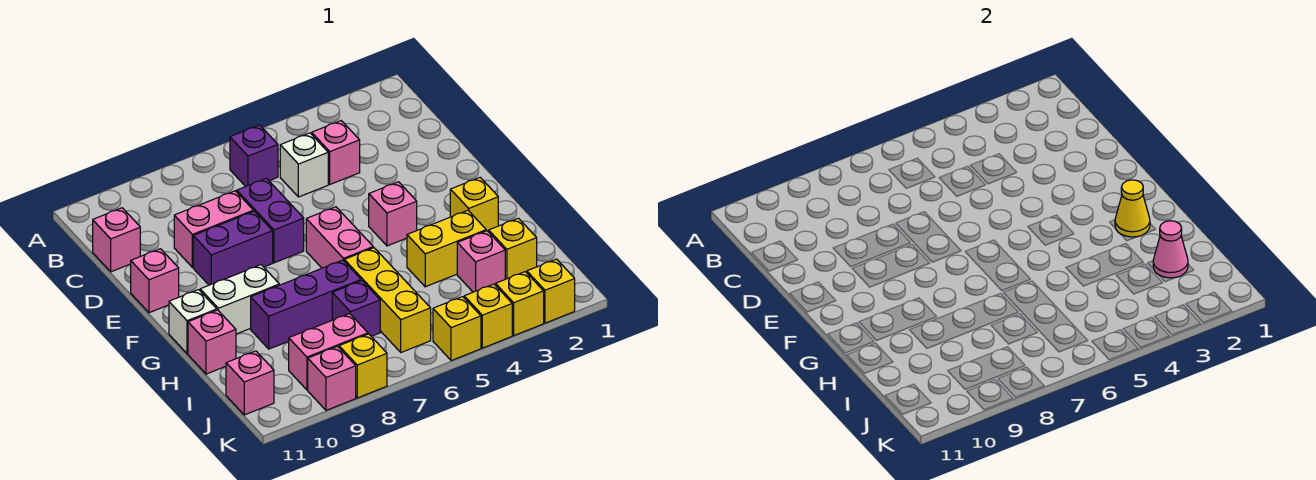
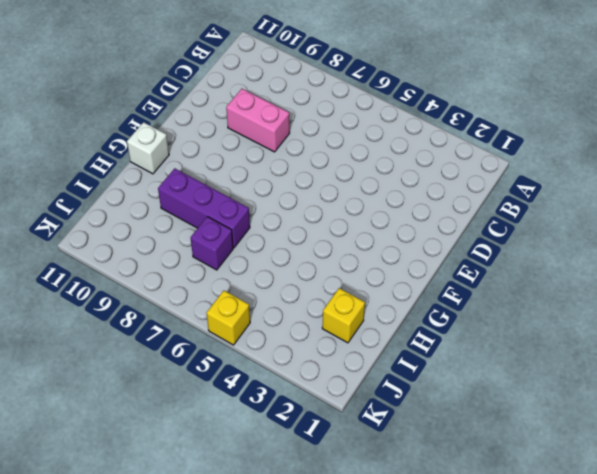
none -> purple 1x1 brick [230,125,278,186]
none -> pink 1x1 brick [312,121,360,184]
none -> white 1x1 brick [280,133,328,197]
none -> pink 1x1 brick [93,208,140,272]

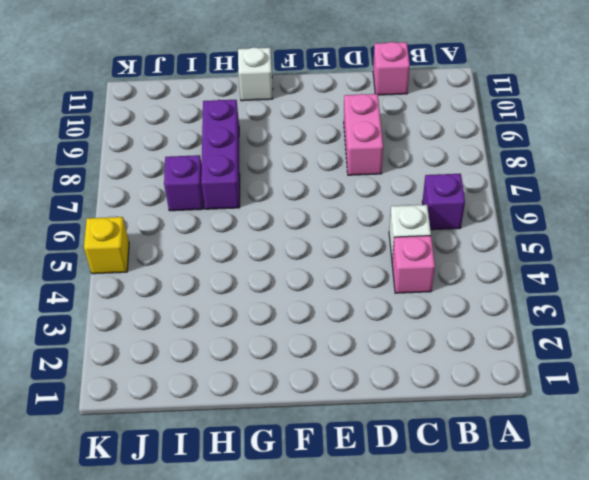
none -> purple 1x2 brick [237,178,304,263]
none -> purple 1x2 brick [193,211,273,285]
none -> pink 1x1 brick [131,249,179,313]
none -> pink 1x1 brick [369,182,417,246]

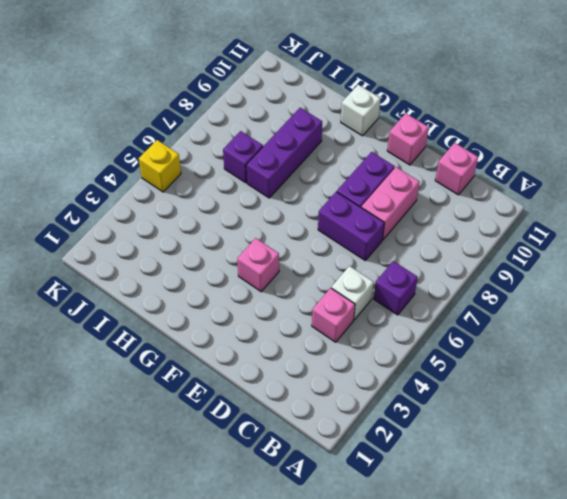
none -> pink 1x2 brick [306,207,373,268]
none -> yellow 1x1 brick [450,177,498,232]
none -> white 1x2 brick [200,265,279,334]
none -> yellow 1x2 brick [407,210,486,287]

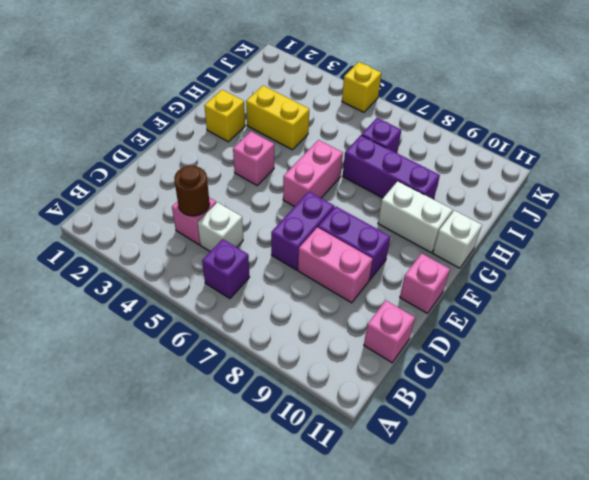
brown 1x1 round brick [174,165,210,216] -> none
none -> yellow 1x3 brick [344,248,431,352]
none -> pink 1x1 brick [188,310,236,374]
none -> yellow 1x1 brick [489,218,537,279]
none -> pink 1x1 brick [457,231,505,292]

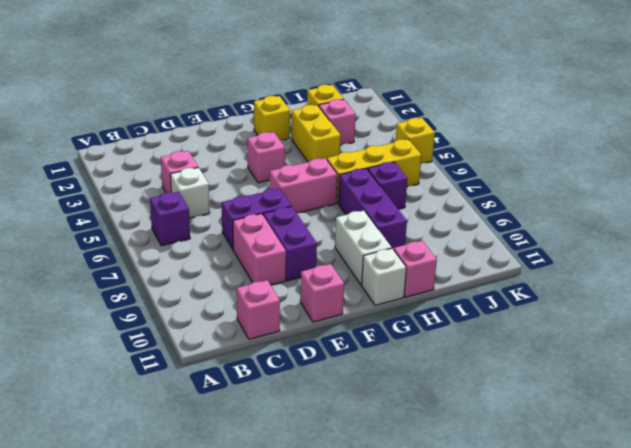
none -> pink 1x2 brick [289,314,368,390]
none -> pink 1x1 brick [226,351,274,415]
none -> yellow 1x1 brick [527,259,575,323]
none -> yellow 1x1 brick [496,272,544,335]

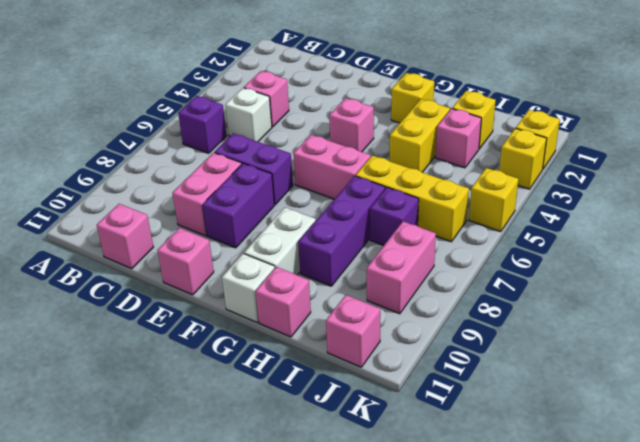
none -> yellow 1x1 brick [464,284,512,348]
none -> yellow 1x1 brick [339,334,387,398]
none -> pink 1x1 brick [308,346,356,410]
none -> yellow 1x1 cone [1115,180,1150,237]

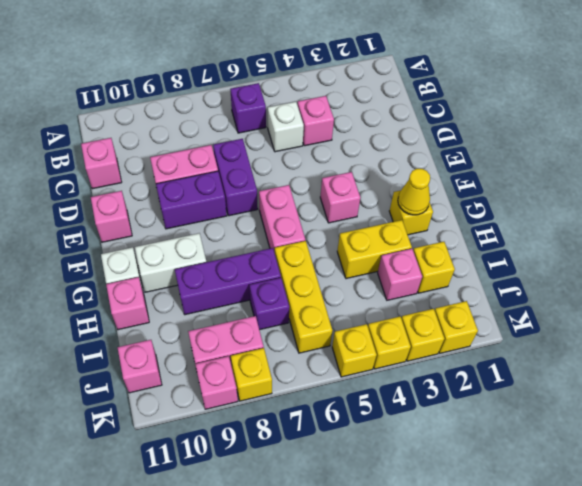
none -> pink 1x1 cone [1153,221,1188,278]

